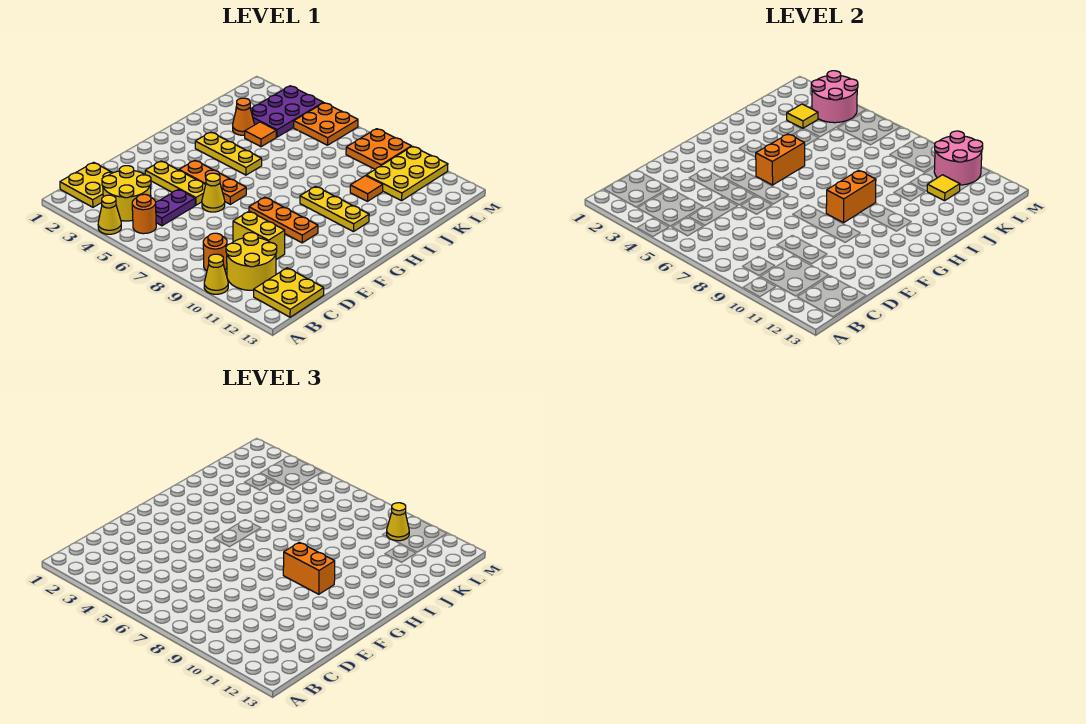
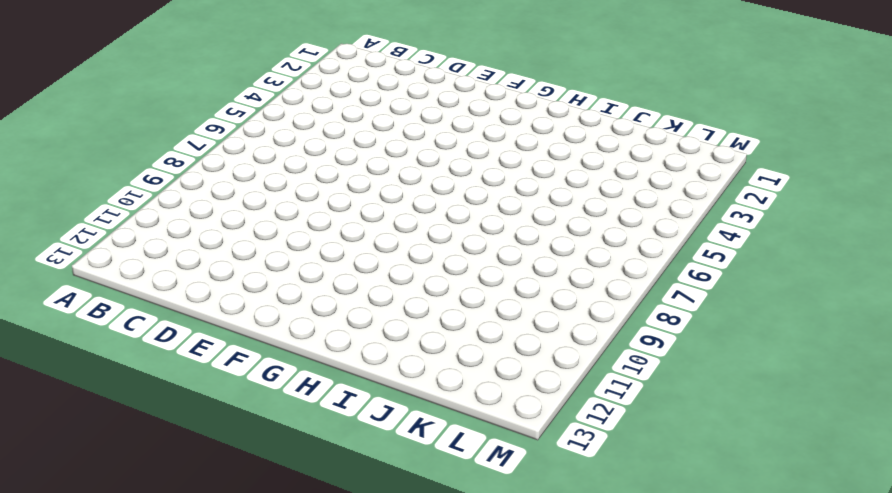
none -> yellow 1x1 cone [98,195,121,234]
none -> yellow 1x1 cone [204,254,228,294]
none -> yellow 2x2 plate [60,162,113,207]
none -> yellow 2x2 round brick [102,166,151,221]

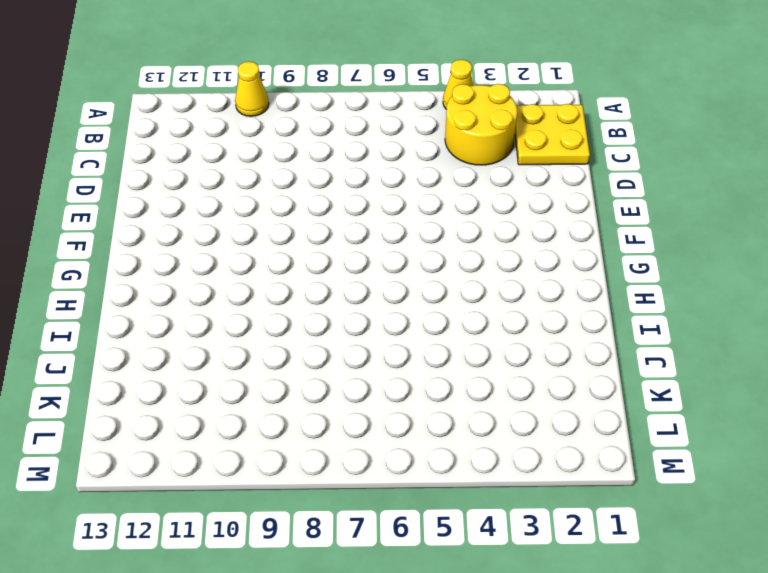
none -> orange 1x1 round brick [132,194,156,234]
none -> orange 1x1 round brick [203,233,227,271]
none -> yellow 2x2 round brick [226,233,277,290]
none -> yellow 2x2 plate [254,268,324,317]

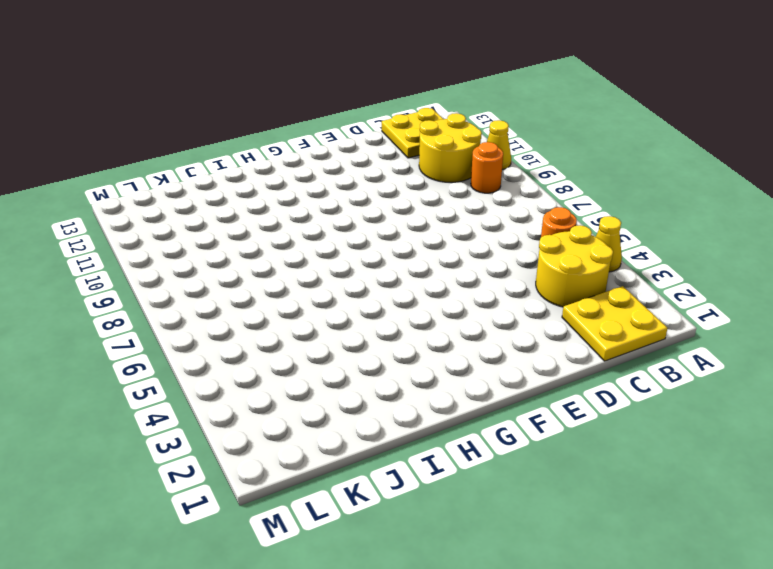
none -> purple 1x2 plate [156,189,195,226]
none -> yellow 1x2 brick [233,211,285,259]
none -> yellow 1x3 plate [145,161,205,205]
none -> yellow 1x1 cone [202,173,225,212]

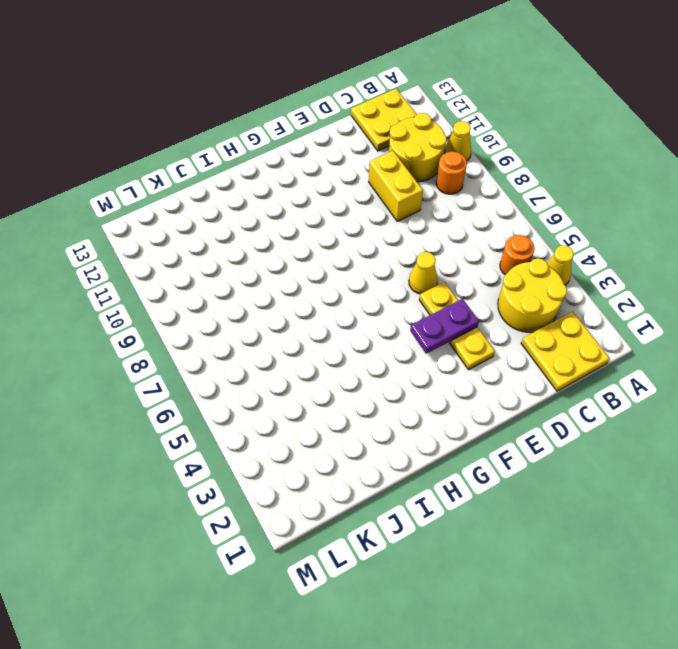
purple 1x2 plate [410,299,479,354] -> purple 1x2 plate moved to [156,189,195,226]
none -> orange 1x3 plate [179,160,246,204]
none -> orange 1x3 plate [249,197,318,243]
none -> yellow 1x3 plate [195,132,262,175]
none -> yellow 1x3 plate [300,186,369,232]

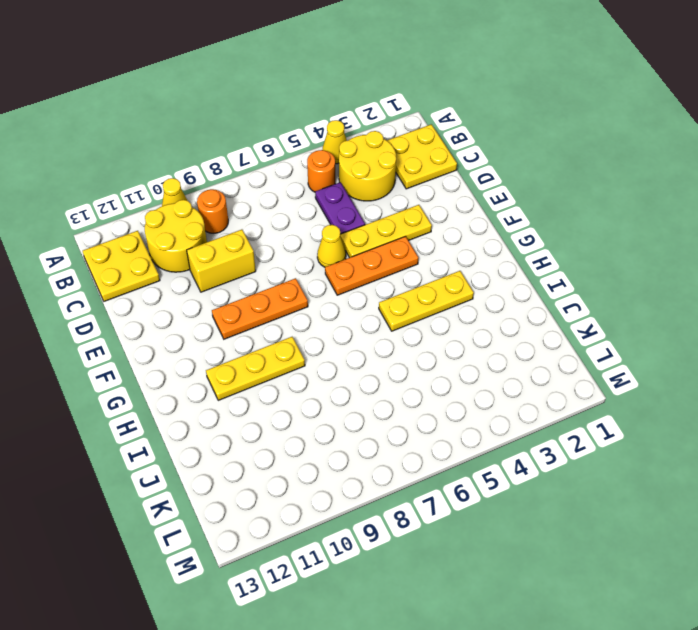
none -> orange 1x1 cone [233,98,254,135]
none -> orange 1x1 tile [245,122,276,147]
none -> orange 1x1 tile [350,176,383,201]
none -> purple 2x3 plate [251,86,323,137]

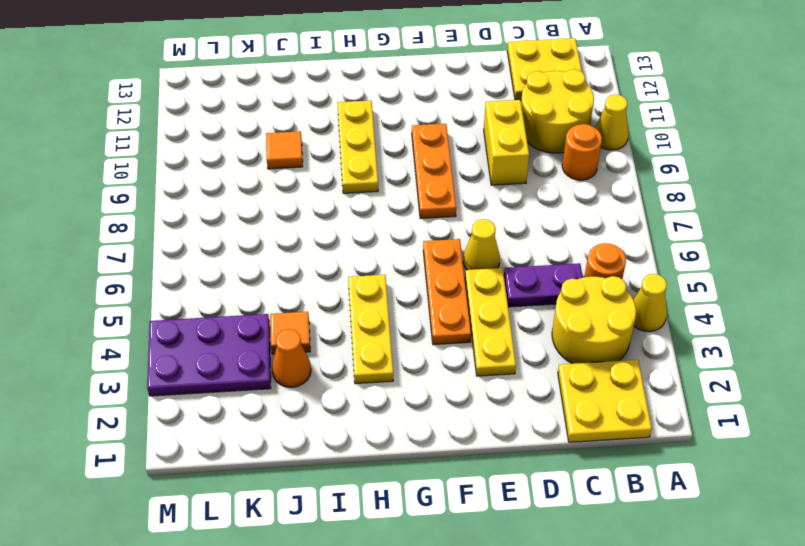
none -> yellow 2x3 plate [366,146,448,201]
none -> orange 2x2 plate [294,103,358,145]
none -> orange 2x2 plate [346,129,411,169]
none -> orange 1x2 brick [756,134,805,185]

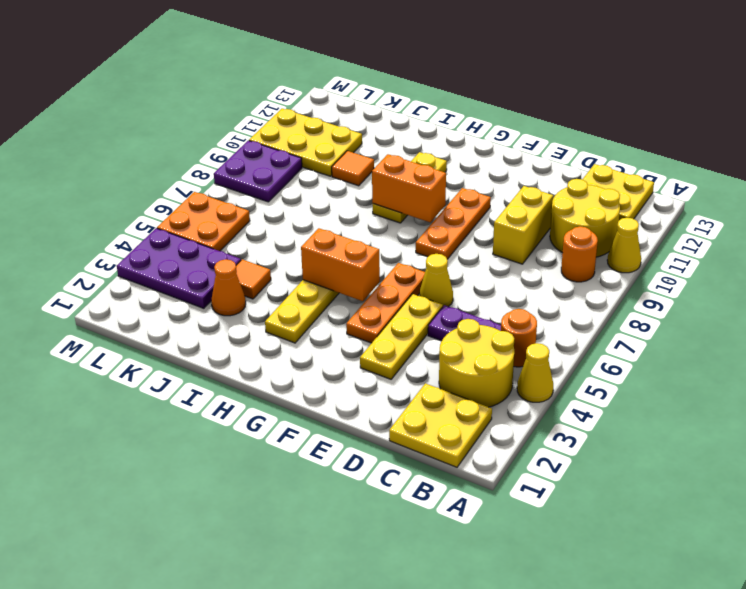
purple 2x2 plate [214,141,302,202] -> orange 2x2 plate [346,129,411,169]
none -> yellow 1x1 tile [787,104,818,128]
none -> yellow 1x1 tile [927,175,960,201]
none -> pink 2x2 round brick [811,71,858,123]
none -> pink 2x2 round brick [934,131,983,185]

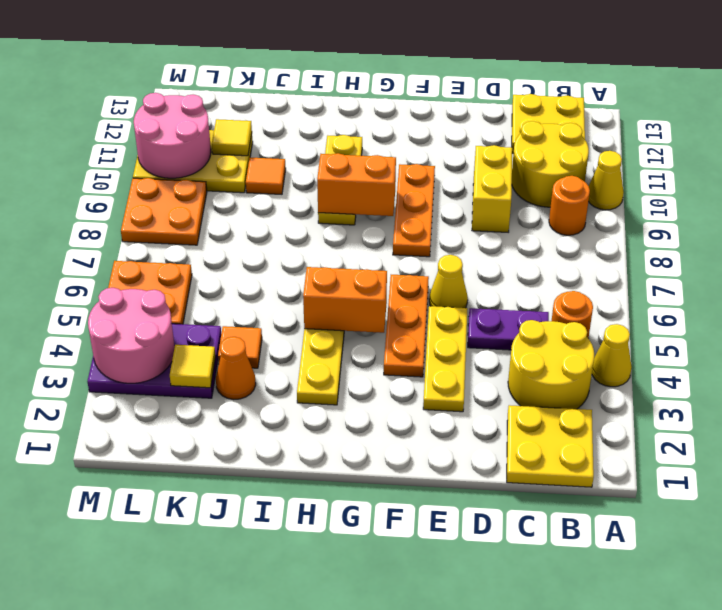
none -> orange 1x2 brick [283,542,335,594]
none -> yellow 1x1 cone [387,503,409,541]

